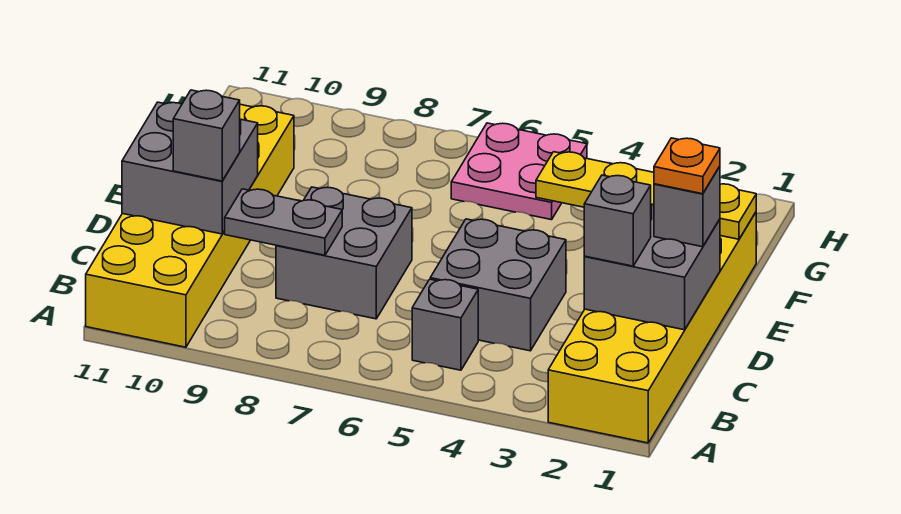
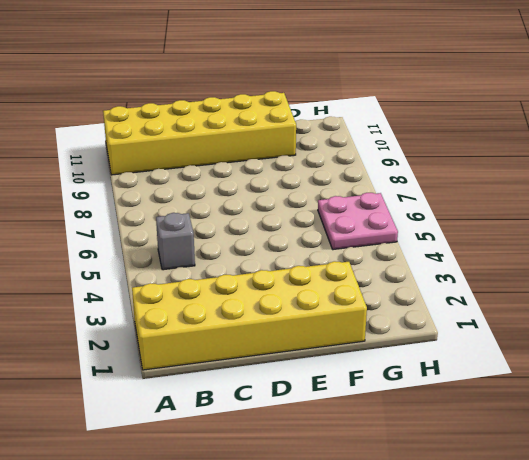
none -> grey 2x2 brick [430,219,566,351]
none -> grey 2x2 brick [276,187,412,319]
none -> grey 2x2 brick [584,204,720,330]

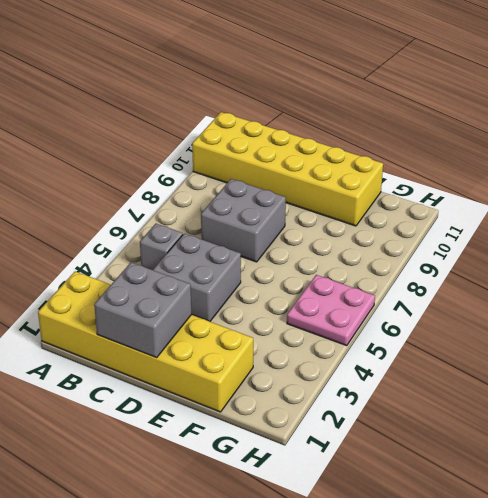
none -> grey 1x2 plate [225,189,342,255]
none -> grey 2x2 brick [122,102,258,234]
none -> yellow 1x4 plate [536,152,756,239]

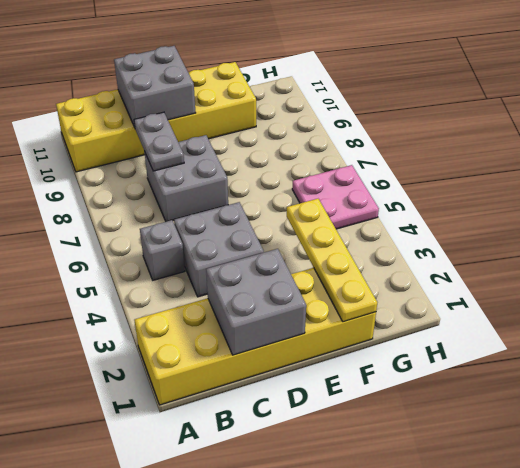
none -> grey 1x1 brick [584,175,651,266]
none -> grey 1x1 brick [173,90,240,181]
none -> grey 1x1 brick [654,166,720,247]

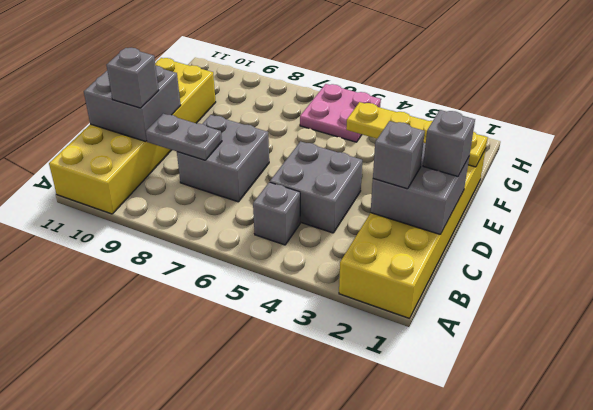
none -> orange 1x1 plate [654,138,720,194]

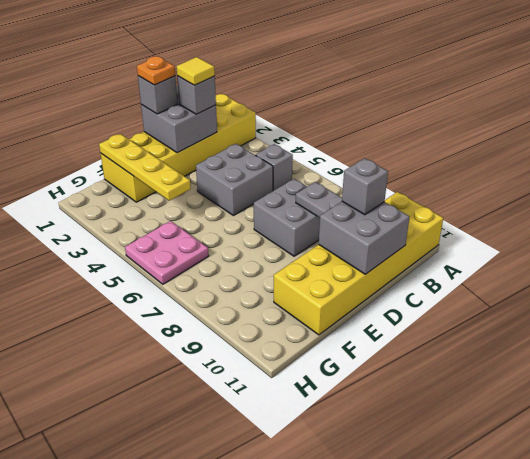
yellow 1x1 tile [176,57,215,85] -> none

